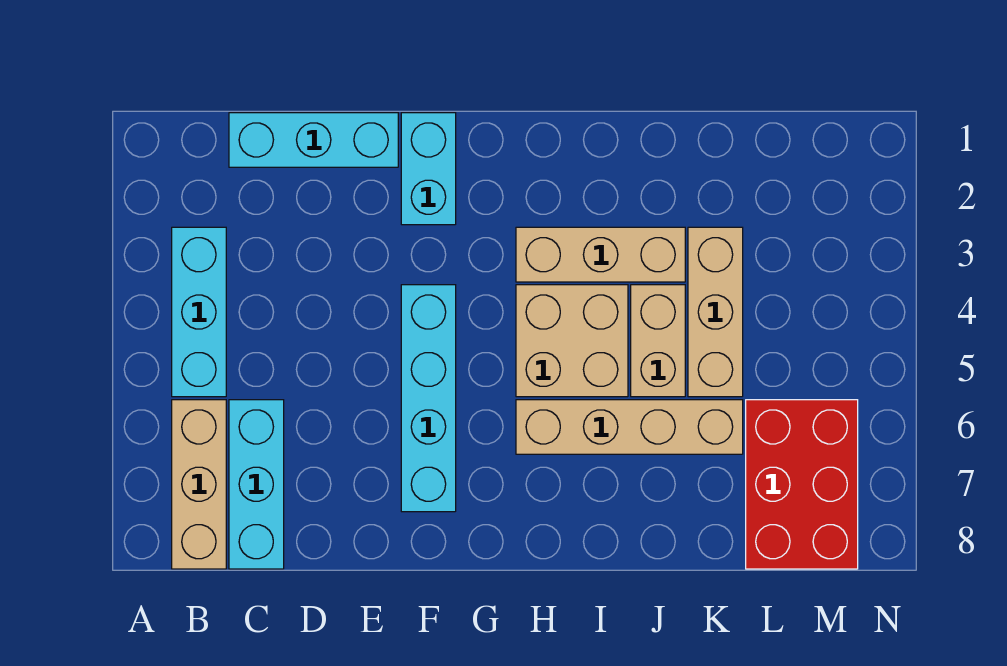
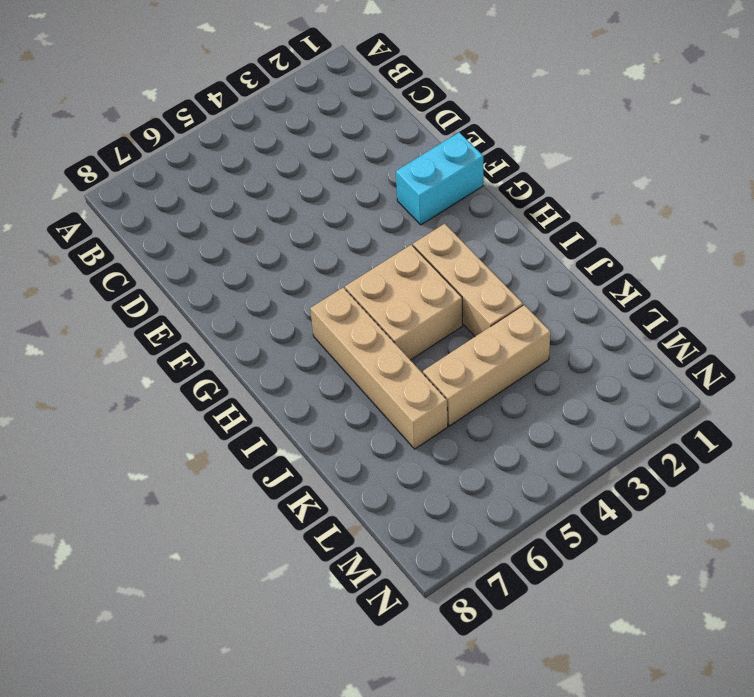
none -> cyan 1x3 brick [172,227,226,397]
none -> tan 1x3 brick [172,400,226,569]
none -> cyan 1x3 brick [229,113,398,167]

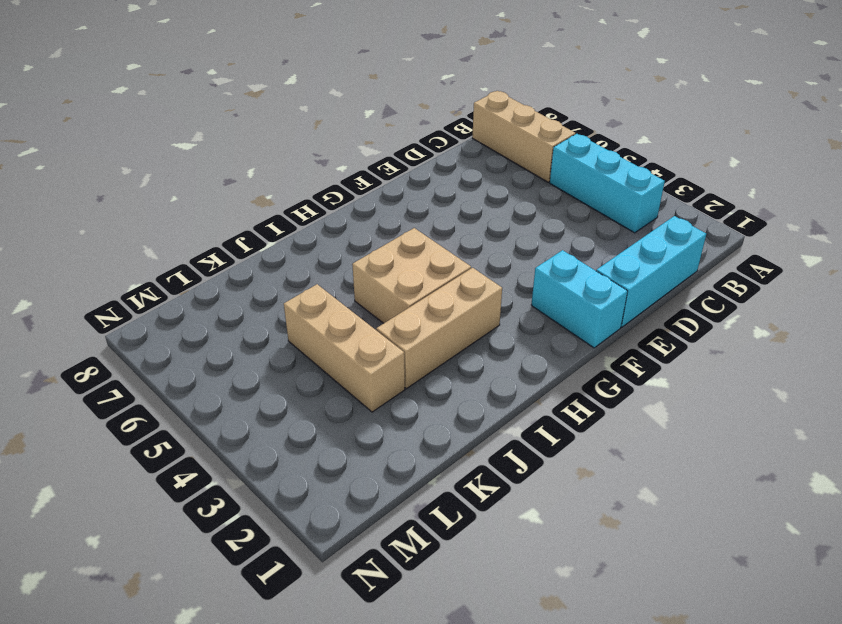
none -> cyan 1x3 brick [229,400,284,569]
none -> cyan 1x4 brick [401,285,456,512]
none -> tan 1x4 brick [516,400,743,454]

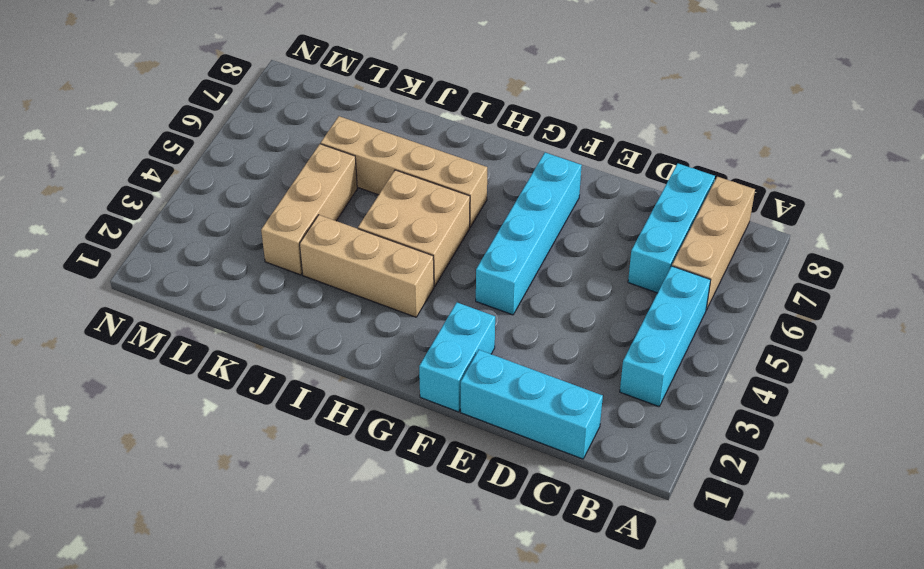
none -> tan 1x2 brick [631,285,685,397]
none -> red 2x3 brick [746,400,858,569]

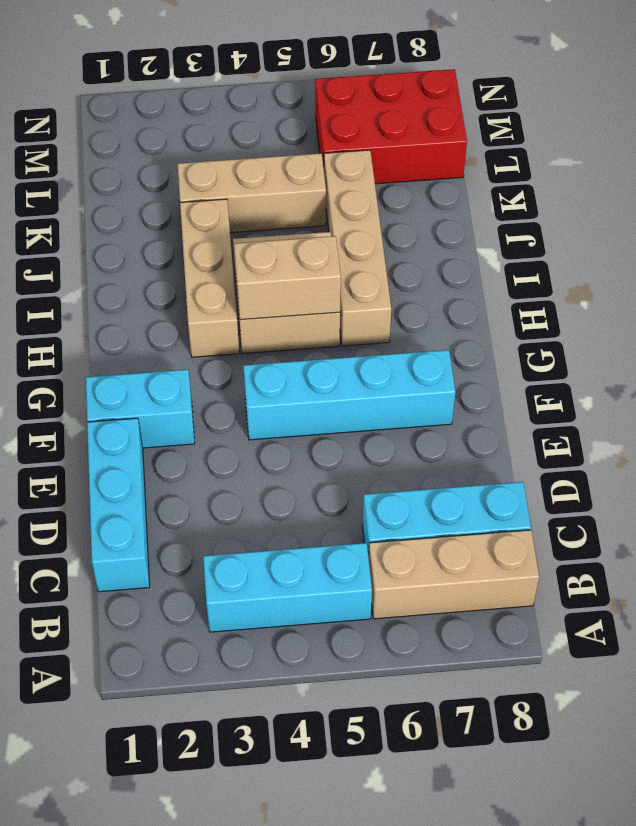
tan 1x2 brick [234,236,341,320] -> tan 1x2 brick moved to [631,285,685,397]

